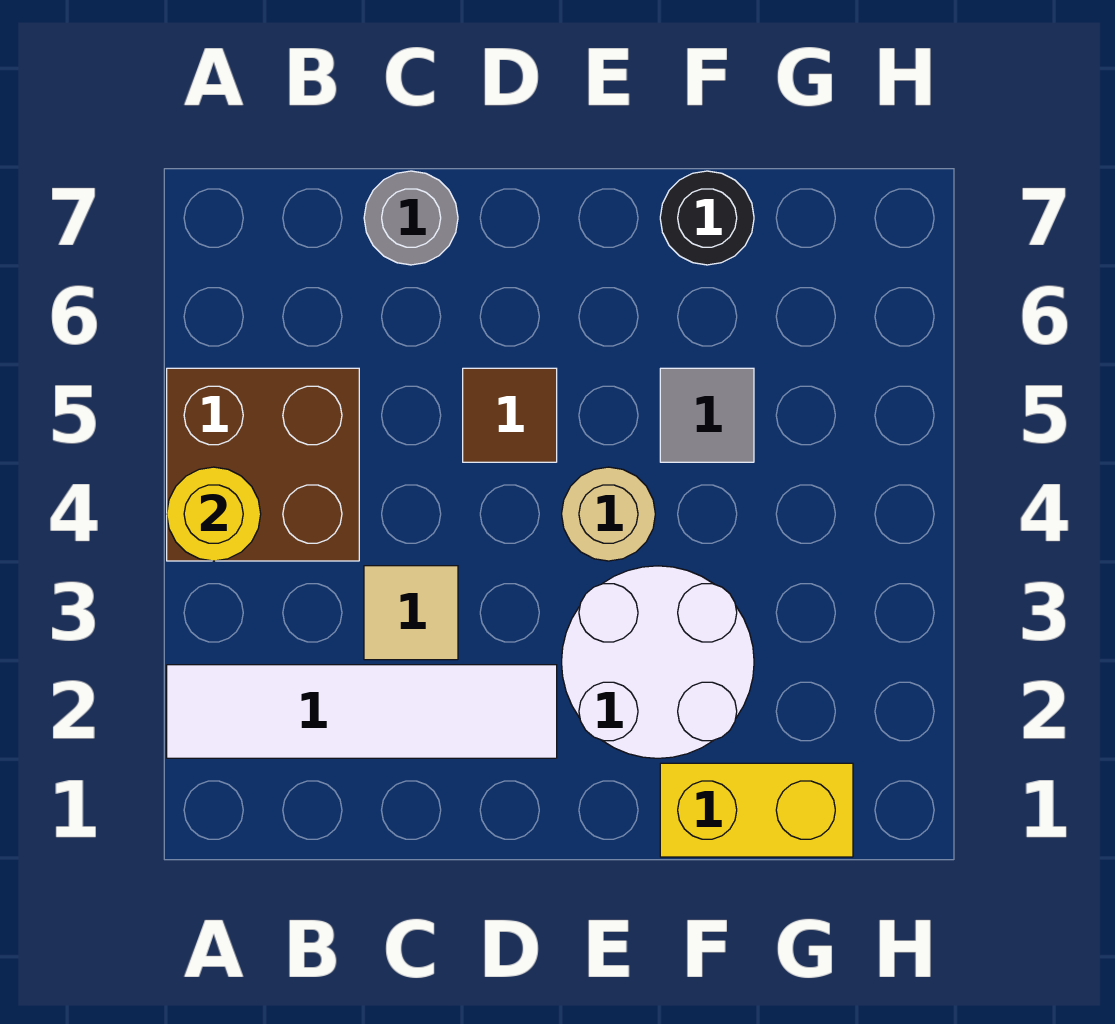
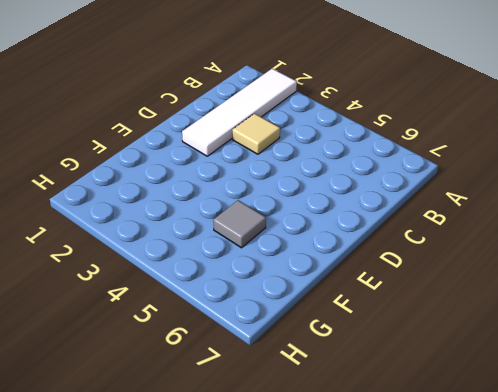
none -> brown 2x2 brick [167,368,359,561]
none -> grey 1x1 round brick [364,171,458,265]

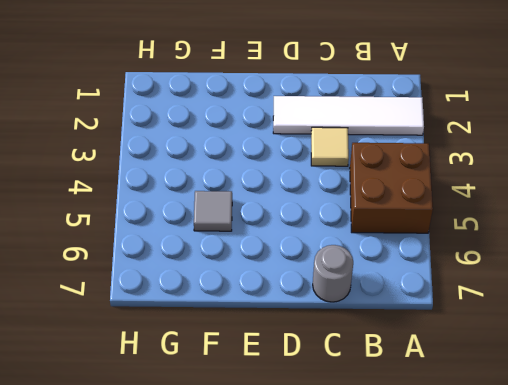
none -> brown 1x1 tile [463,368,557,462]
none -> white 2x2 round brick [562,566,754,758]

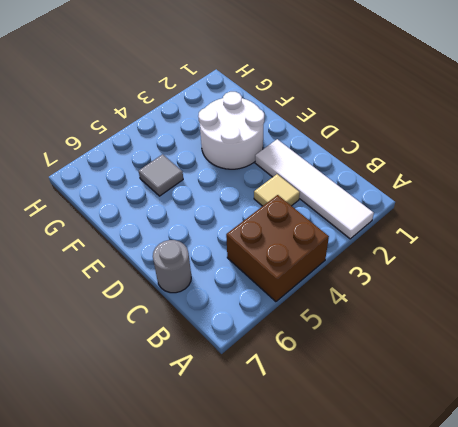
none -> brown 1x1 tile [463,368,557,462]
none -> tan 1x1 round brick [562,467,655,561]

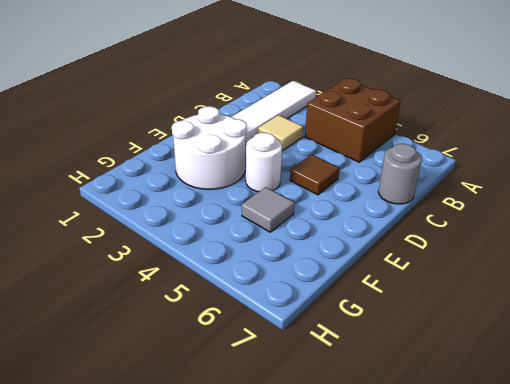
white 1x1 round brick [246,133,282,192] -> tan 1x1 round brick [562,467,655,561]
none -> yellow 1x2 brick [660,763,853,857]
none -> black 1x1 round brick [660,171,754,265]

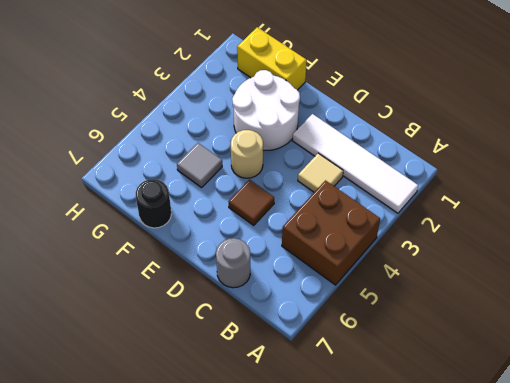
none -> yellow 1x1 round brick [167,467,261,561]

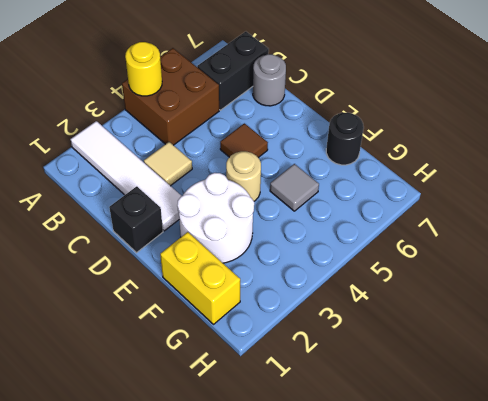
black 1x2 brick [197,32,269,110] -> none
black 1x1 brick [109,186,163,253] -> none

